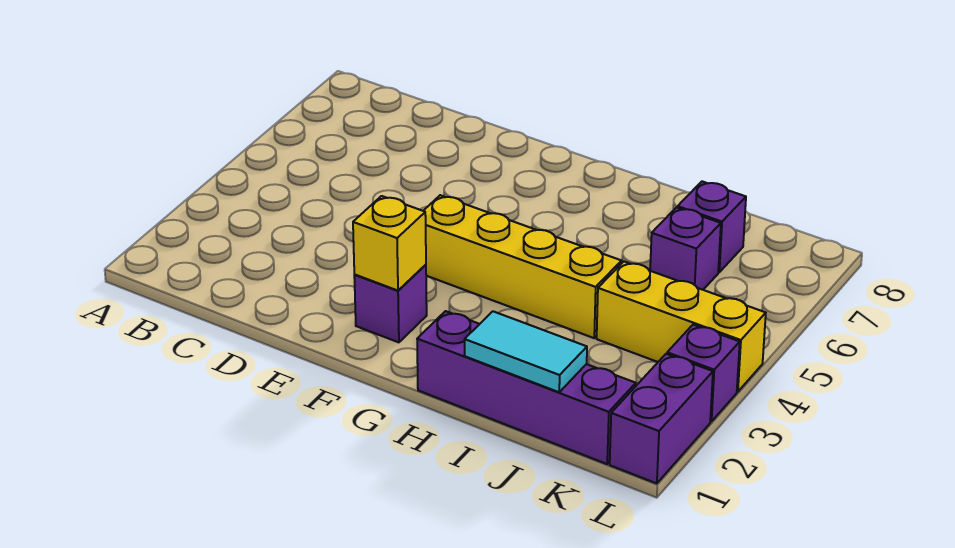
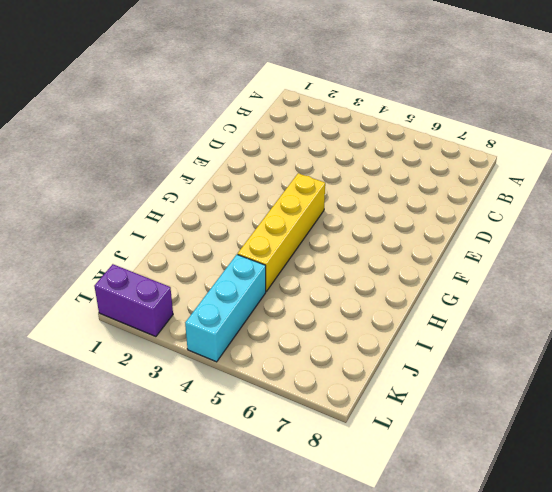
cyan 1x3 brick [185,254,266,362] -> yellow 1x3 brick [597,262,766,392]
none -> purple 1x1 brick [354,265,427,342]
none -> purple 1x4 brick [417,311,636,464]

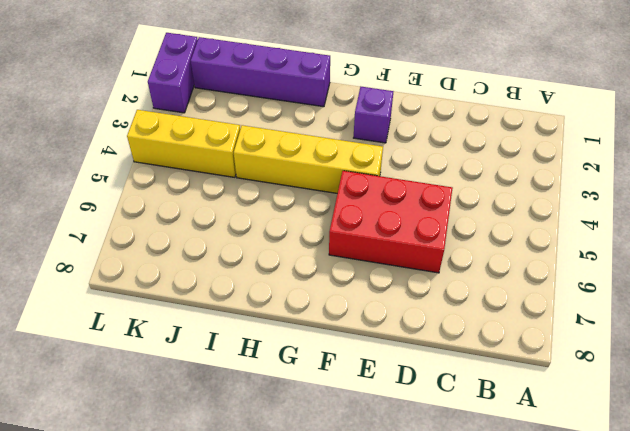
red 2x3 brick [329,171,453,273] -> none
none -> purple 1x1 brick [650,208,721,290]
none -> purple 1x1 brick [678,181,746,272]

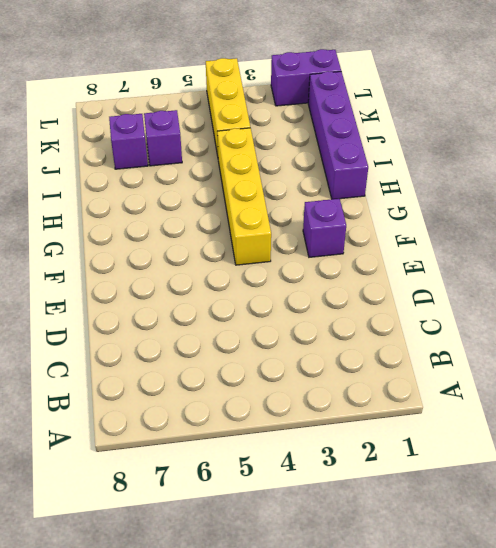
none -> purple 1x1 brick [667,325,740,422]
none -> yellow 1x1 brick [353,196,426,291]

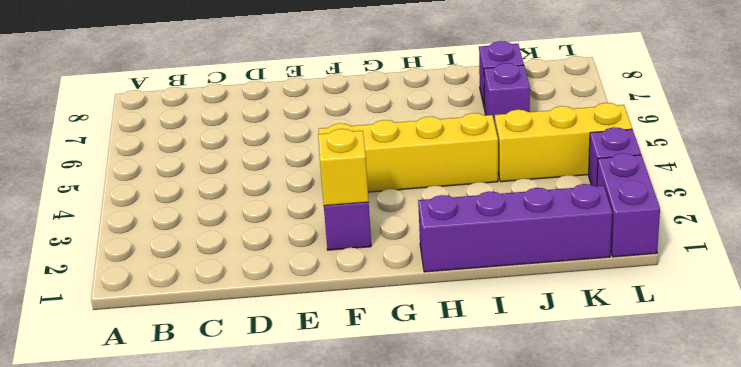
none -> cyan 1x2 tile [465,311,587,392]

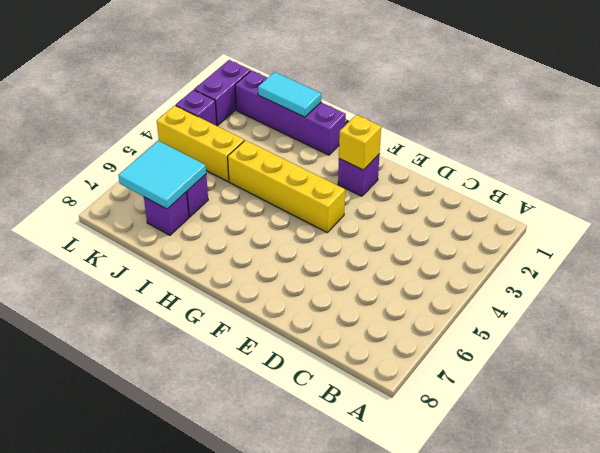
cyan 2x2 tile [118,141,206,209] -> none

